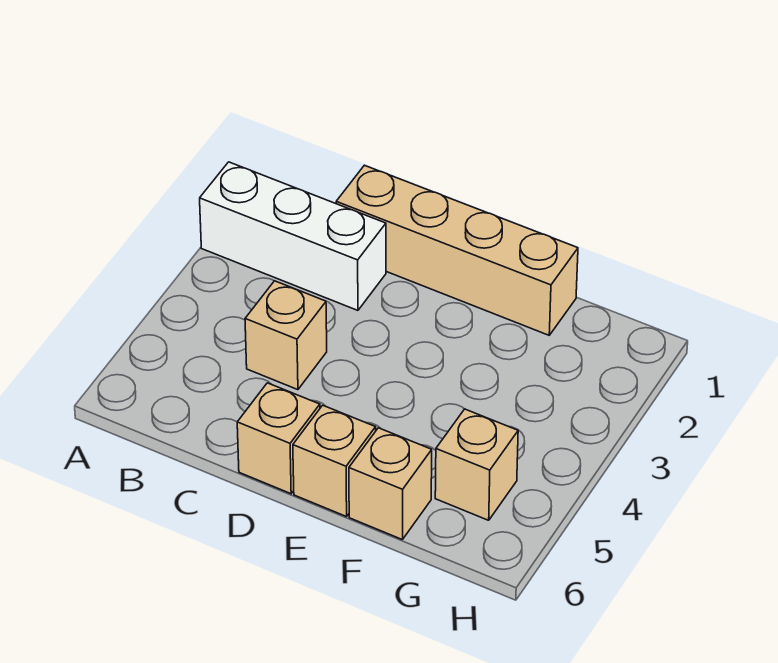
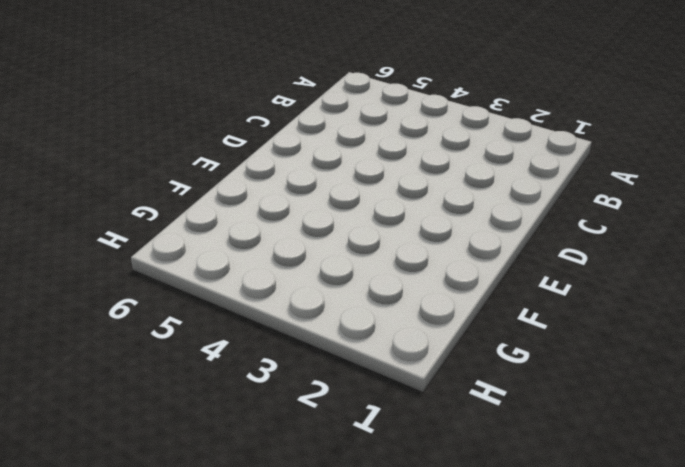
none -> white 1x3 brick [200,162,386,310]
none -> tan 1x4 brick [336,165,578,335]

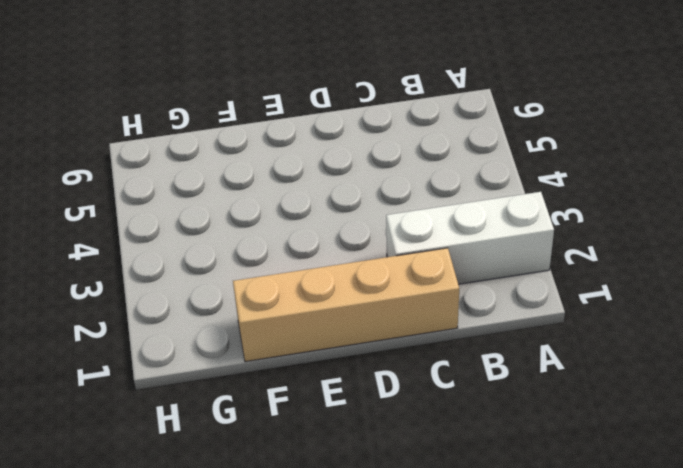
none -> tan 1x1 brick [245,281,327,390]
none -> tan 1x1 brick [237,383,320,494]

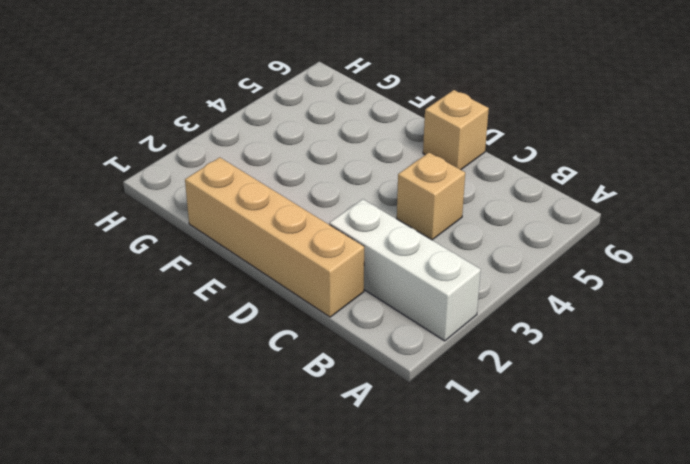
none -> tan 1x1 brick [293,405,376,517]
none -> tan 1x1 brick [349,428,432,539]

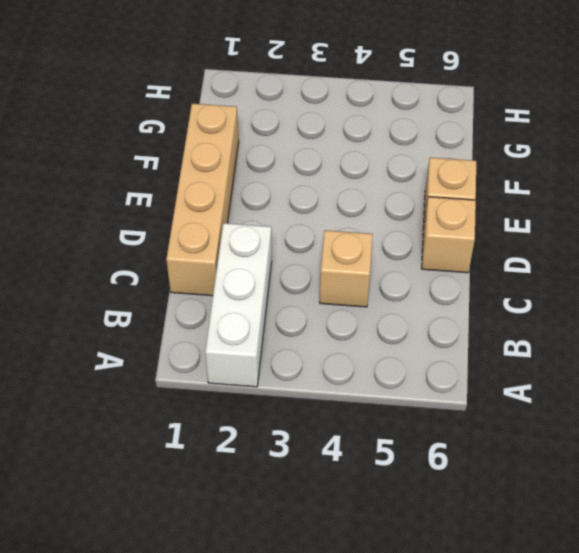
none -> tan 1x1 brick [349,428,432,539]
none -> tan 1x1 brick [435,409,518,520]

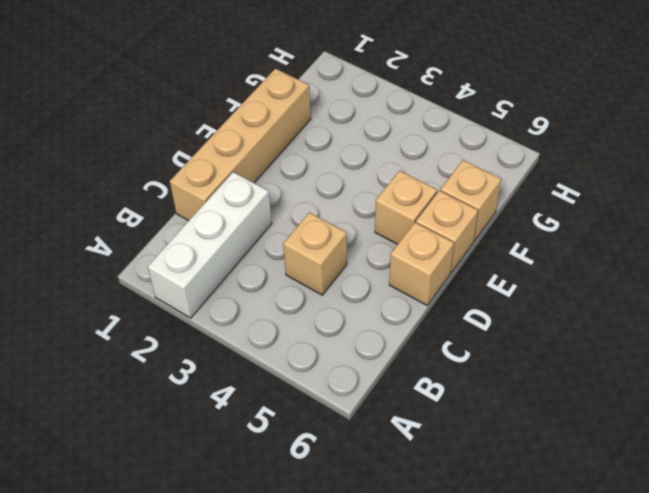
tan 1x1 brick [375,171,437,244] -> tan 1x1 brick moved to [435,409,518,520]

